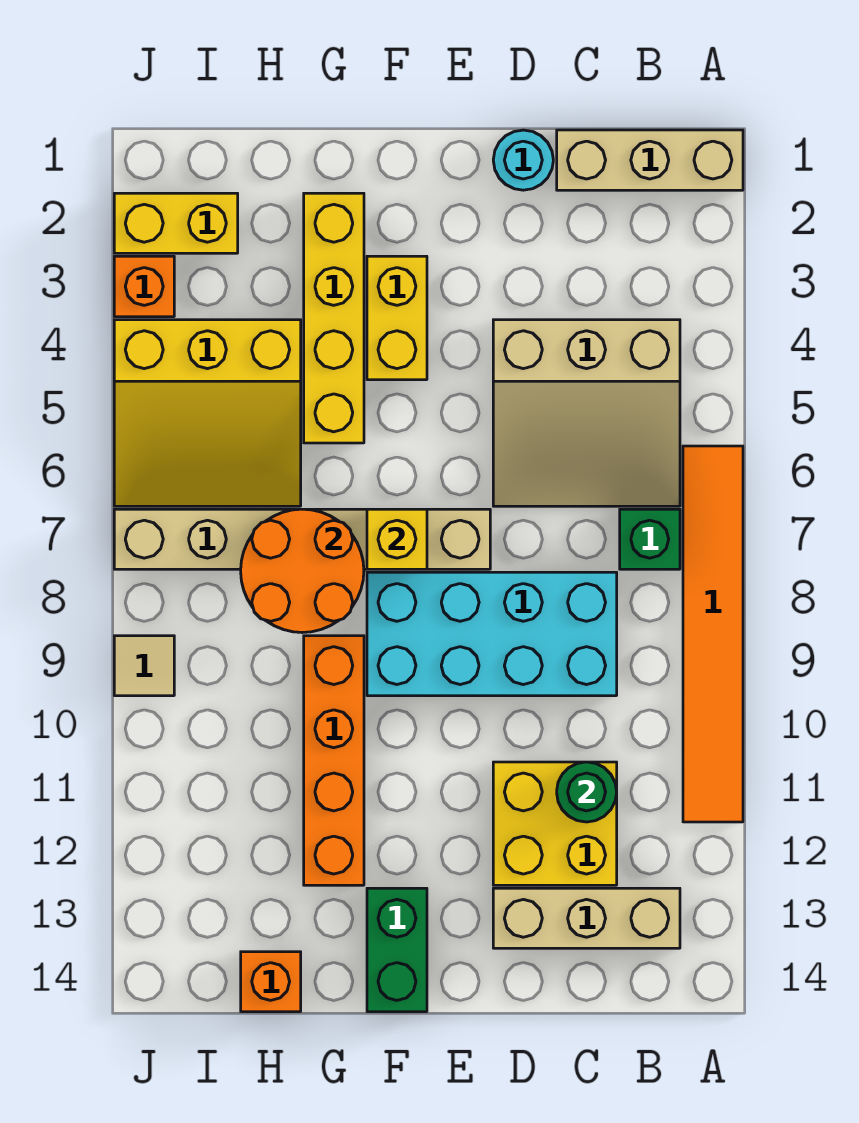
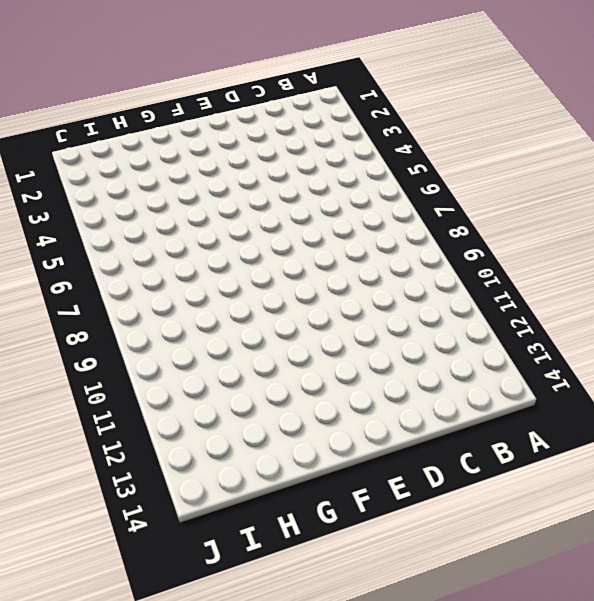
none -> tan 1x3 brick [557,130,743,190]
none -> orange 1x6 tile [683,446,743,822]
none -> tan 3x3 slope [493,320,680,506]

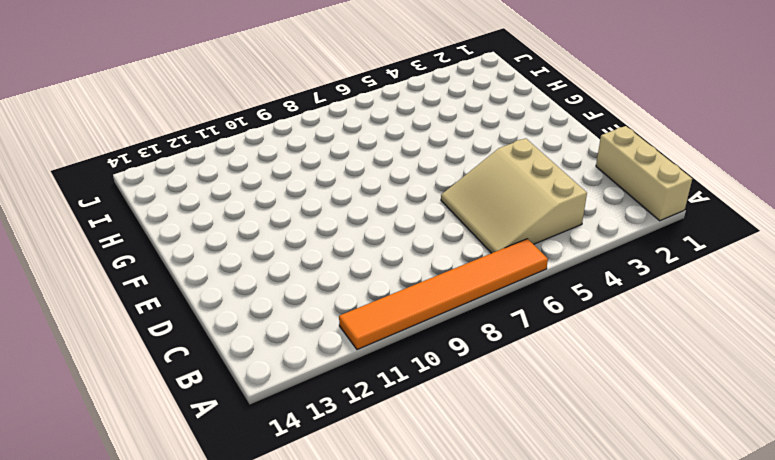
none -> green 1x1 brick [620,509,680,569]
none -> tan 1x3 brick [493,888,680,948]
none -> cyan 2x4 brick [367,572,617,696]

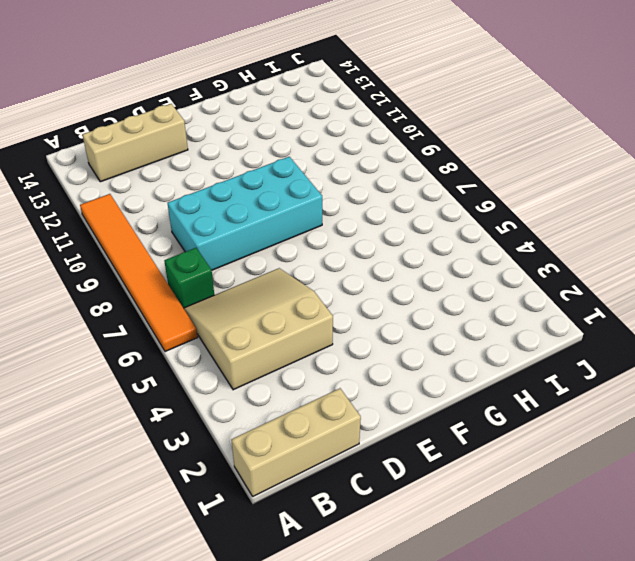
none -> yellow 2x2 brick [493,762,617,885]
none -> cyan 1x1 round brick [493,130,553,190]
none -> tan 1x6 brick [114,509,490,569]

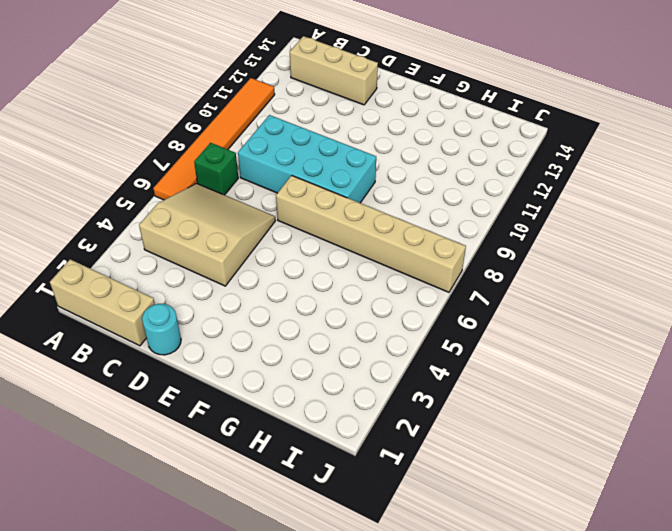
none -> yellow 2x2 brick [493,762,617,885]
none -> yellow 1x2 brick [367,256,427,380]
none -> green 1x2 brick [367,888,427,1012]

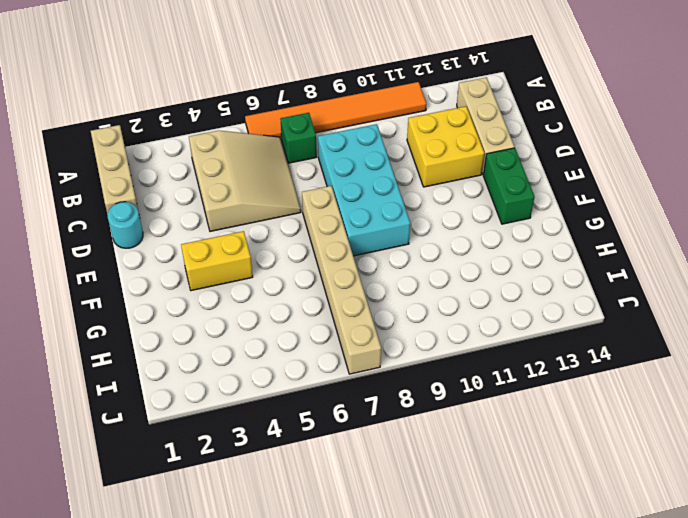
green 1x2 brick [483,148,535,224] -> green 1x2 brick turned to [367,888,427,1012]
none -> yellow 1x4 brick [304,193,364,443]
none -> orange 1x4 brick [304,636,364,885]
none -> yellow 3x3 slope [114,320,301,506]

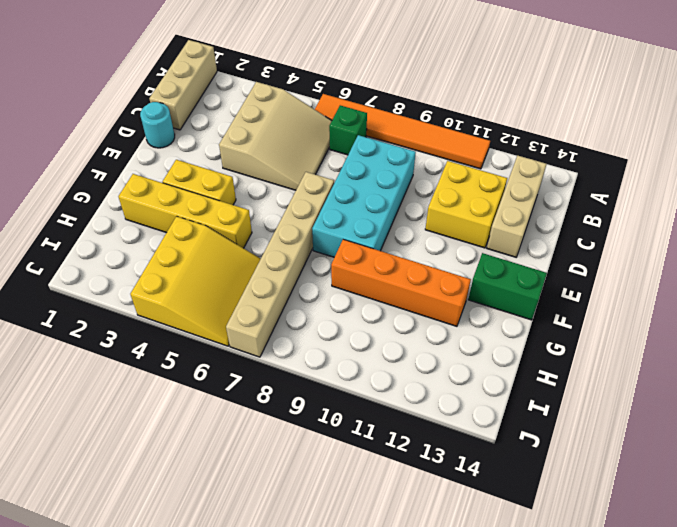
none -> orange 1x1 brick [241,952,301,1012]
none -> yellow 1x2 brick [114,193,238,253]
none -> orange 1x1 brick [114,256,174,317]

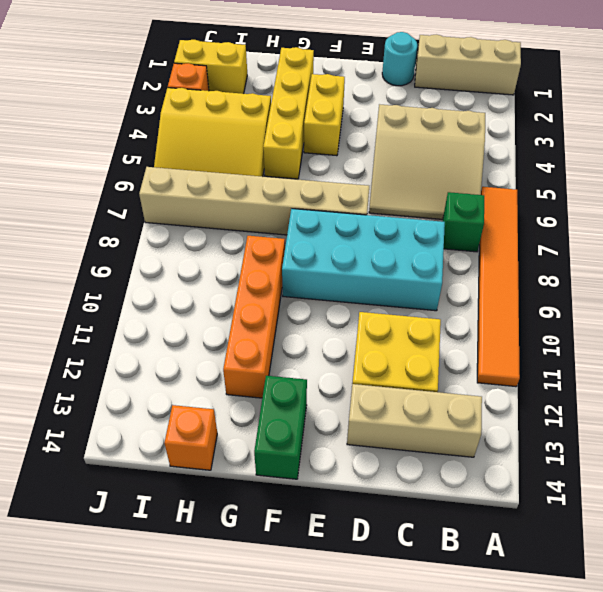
none -> tan 1x1 tile [114,636,174,696]
none -> green 1x1 round brick [557,762,617,822]
none -> yellow 1x1 brick [367,509,427,569]

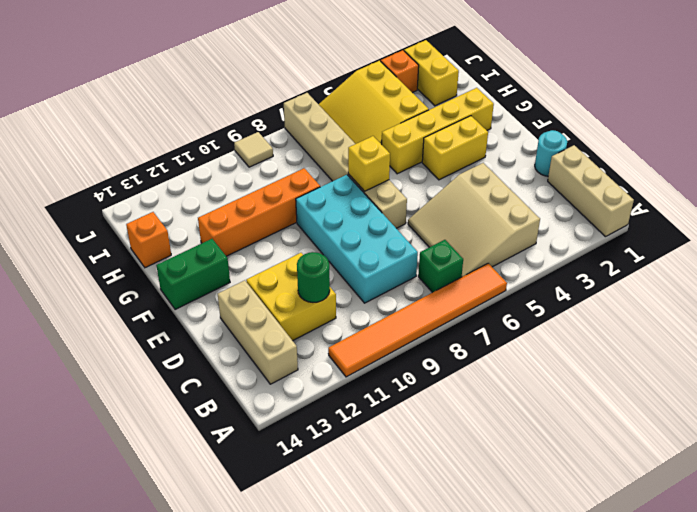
none -> orange 2x2 round brick [241,509,364,633]

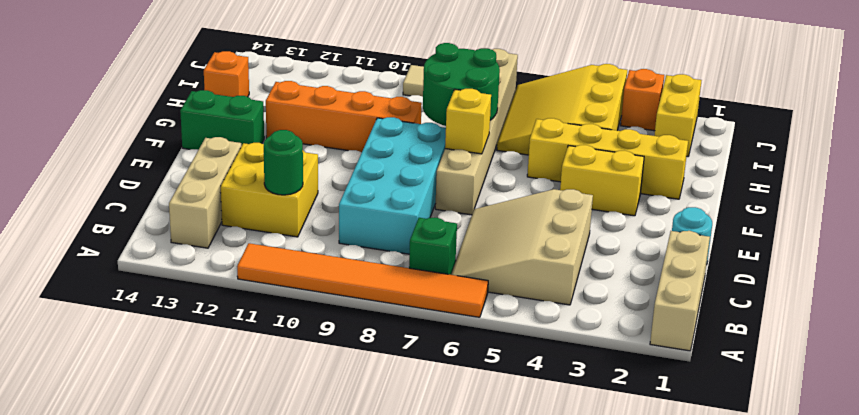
green 2x2 round brick [423,43,500,126] -> orange 2x2 round brick [241,509,364,633]

